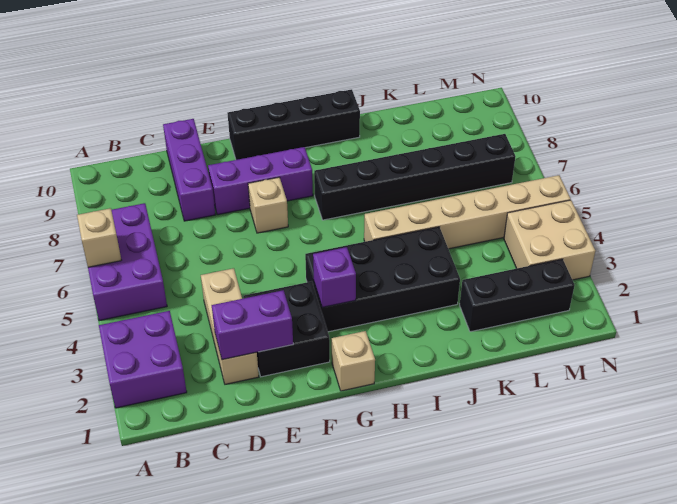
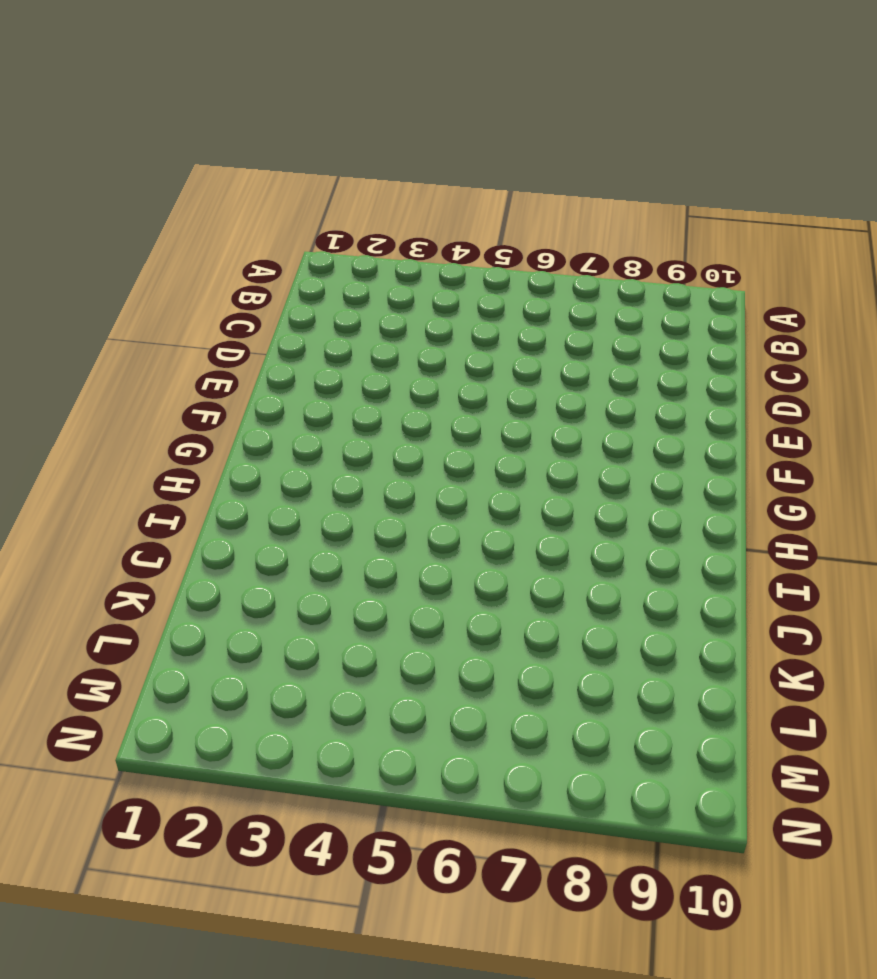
none -> purple 2x2 brick [99,311,187,408]
none -> purple 2x3 brick [88,203,167,321]
none -> tan 1x3 brick [201,268,259,384]

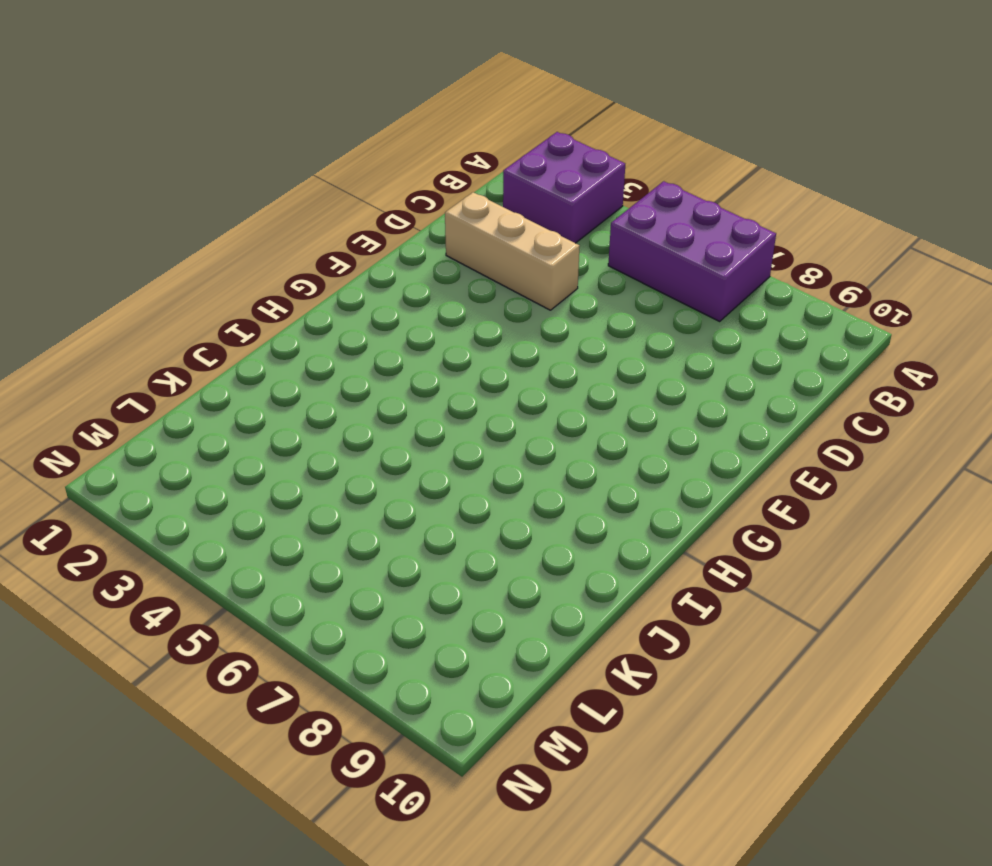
none -> purple 1x3 brick [163,119,215,221]
none -> black 2x2 brick [243,281,330,377]
none -> purple 1x3 brick [208,147,313,215]

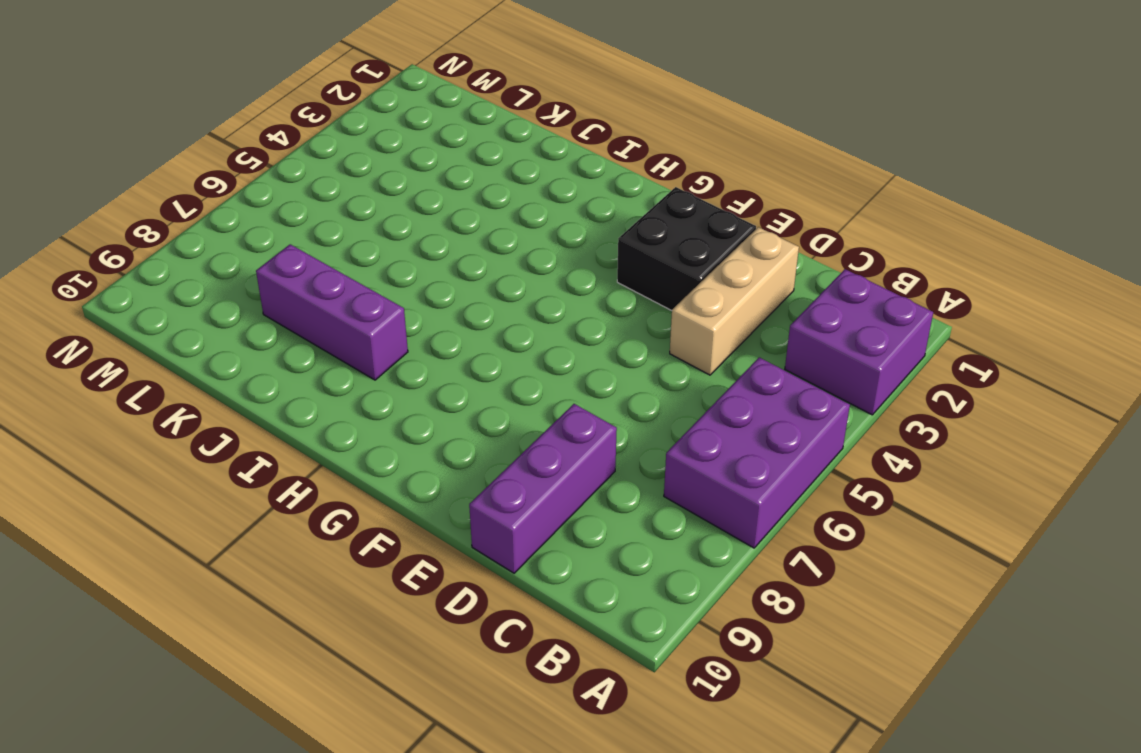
purple 1x3 brick [256,244,408,380] -> purple 1x3 brick moved to [208,147,313,215]
none -> tan 1x1 brick [248,177,288,233]
none -> black 1x4 brick [228,89,360,160]
none -> tan 1x1 brick [332,331,375,391]

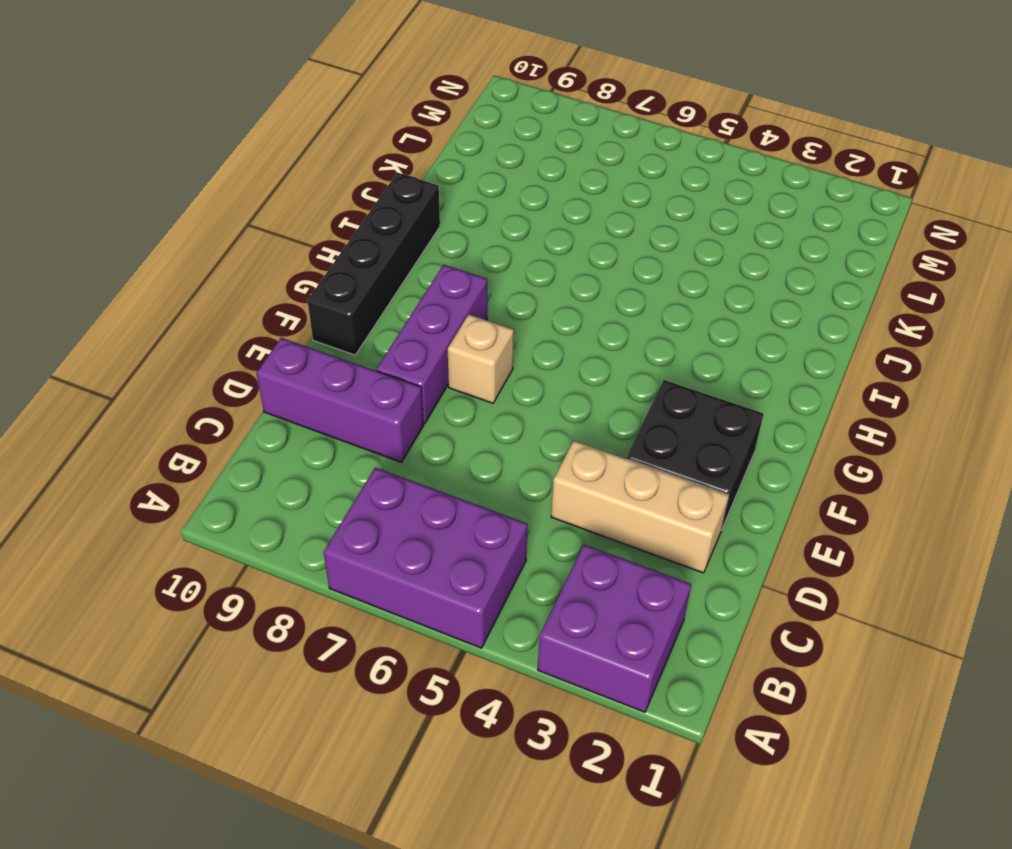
none -> tan 1x1 brick [332,331,375,391]
none -> black 2x4 brick [305,227,460,332]
none -> black 1x6 brick [314,134,516,220]

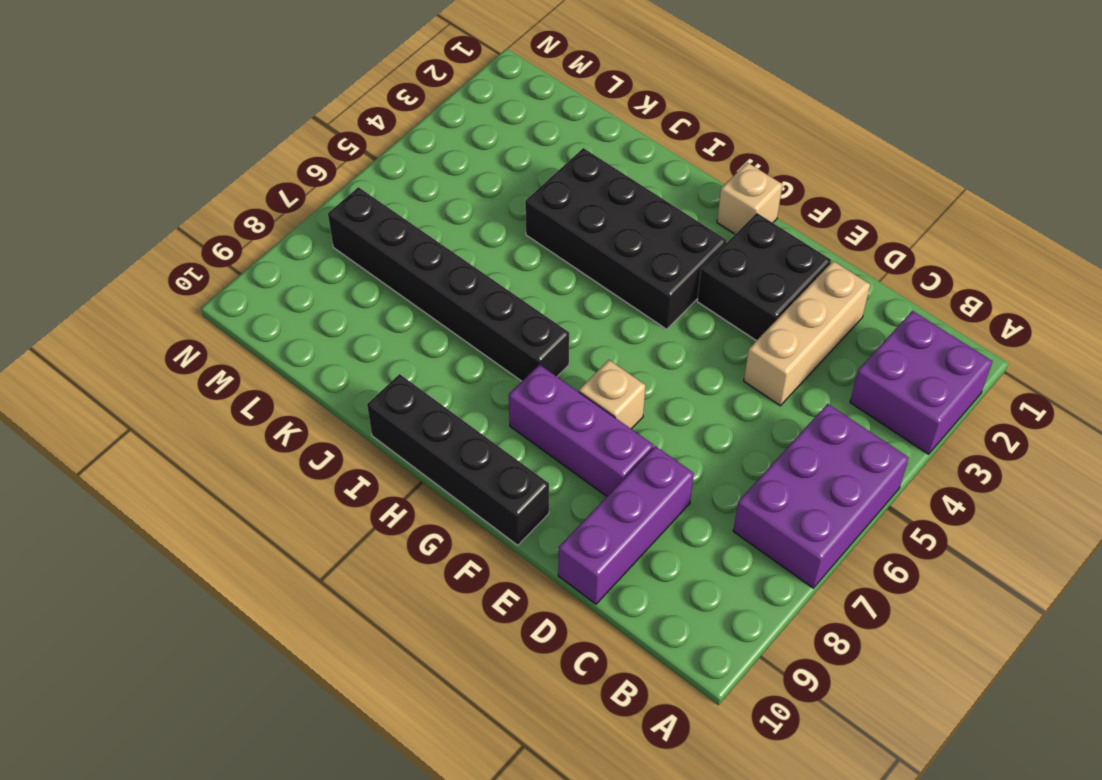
none -> tan 1x6 brick [364,175,571,249]
none -> black 1x3 brick [460,259,575,332]
none -> tan 2x2 brick [504,200,595,280]

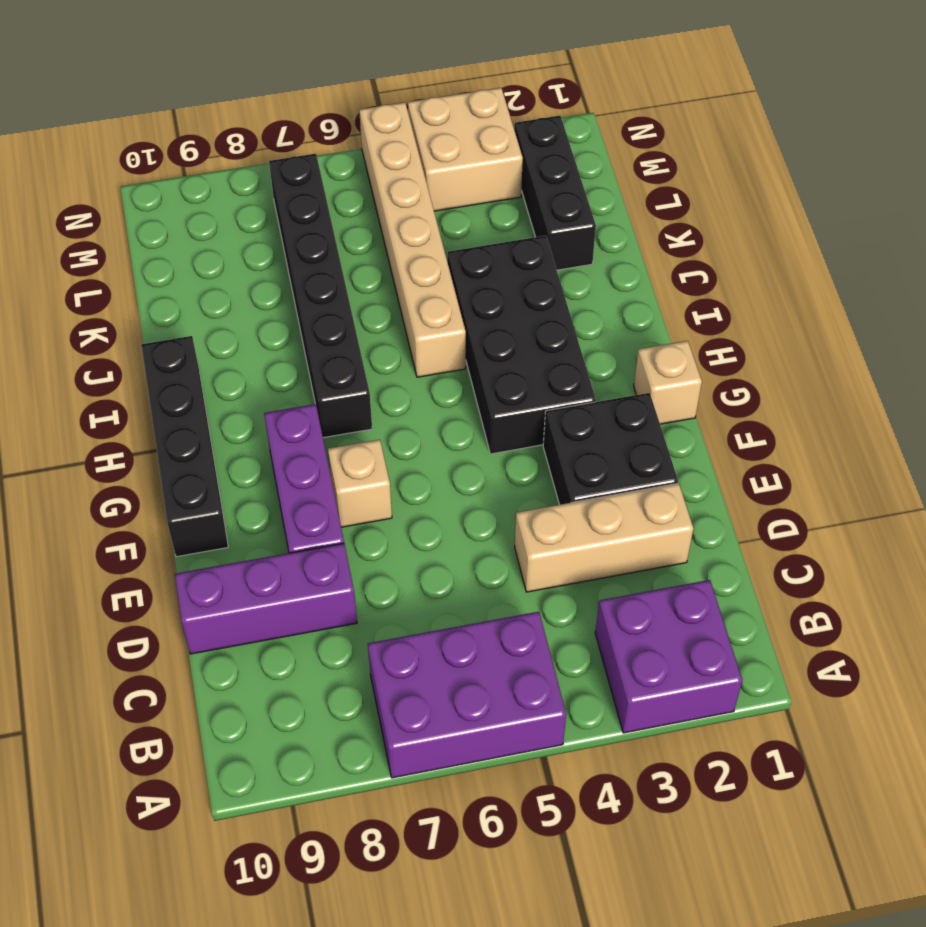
none -> tan 1x1 brick [77,208,121,267]
none -> purple 1x2 brick [212,290,293,360]
none -> purple 1x1 brick [313,247,356,307]

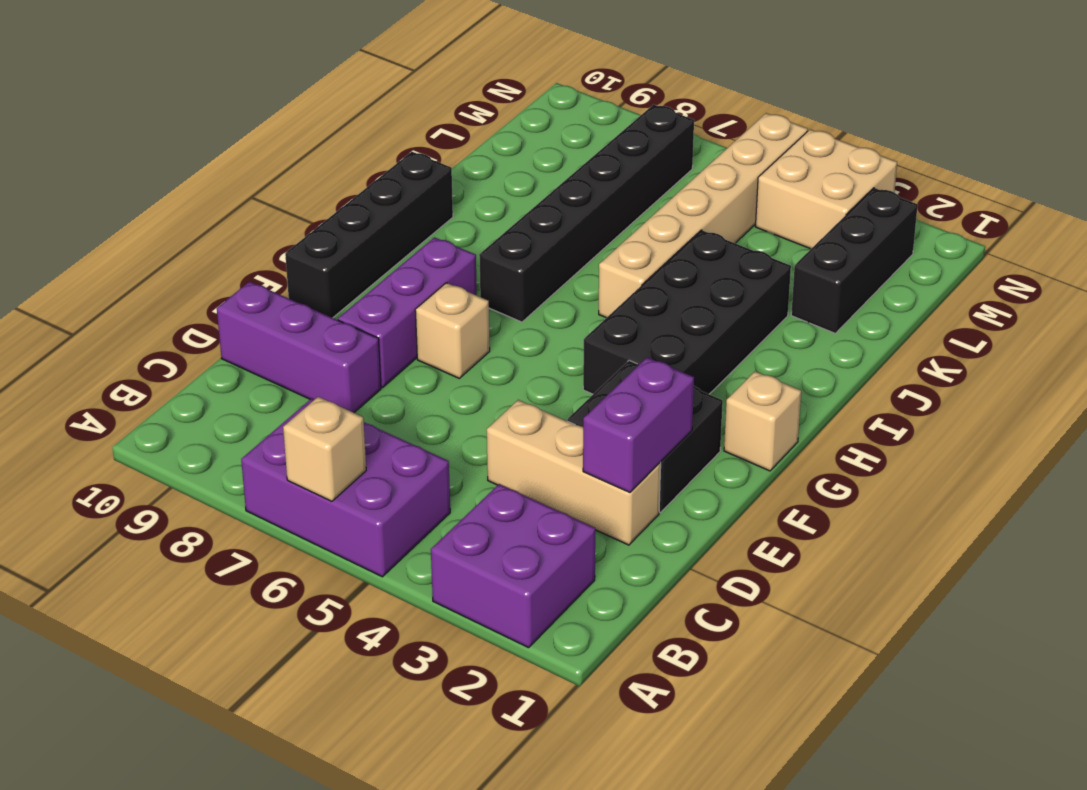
none -> purple 1x1 brick [313,247,356,307]

